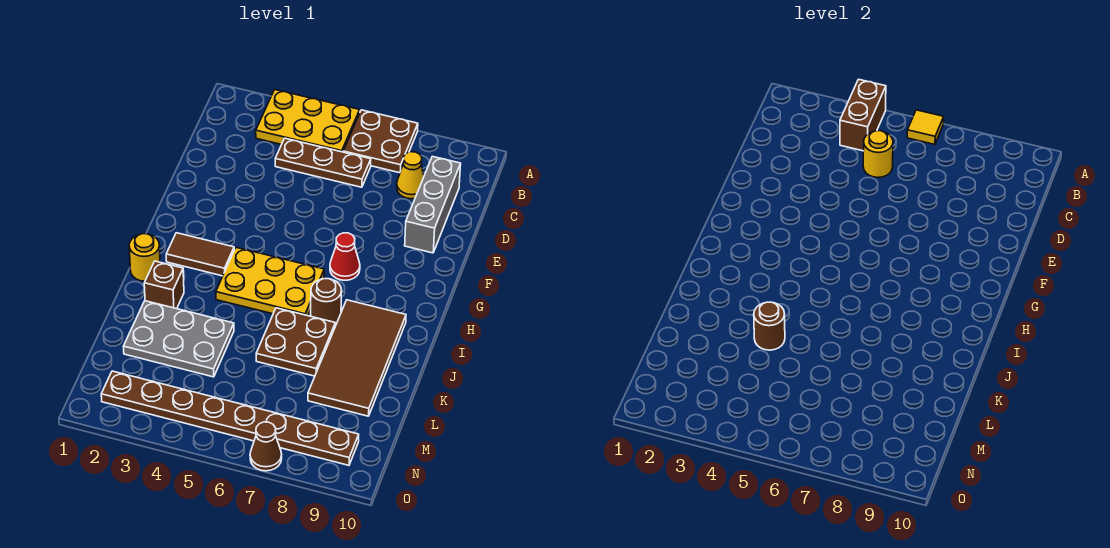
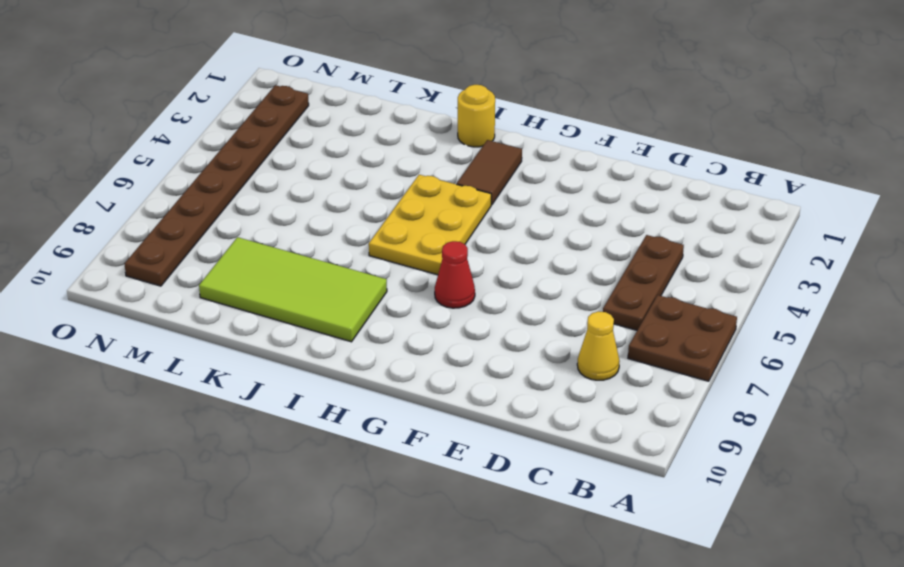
lime 2x4 tile [199,237,387,342] -> brown 2x4 tile [308,300,406,416]
none -> yellow 2x3 plate [256,90,360,152]
none -> grey 1x3 brick [405,156,461,253]
none -> brown 1x1 round brick [311,279,342,324]

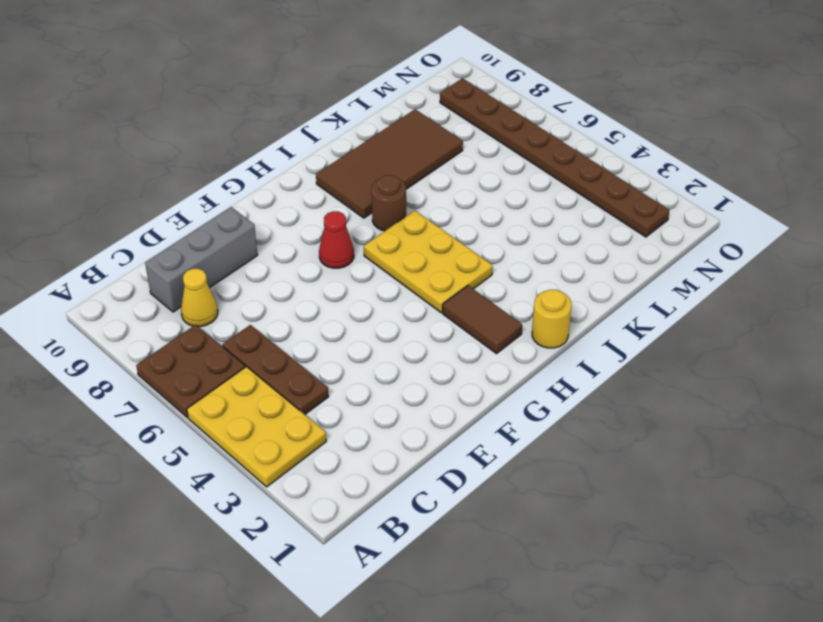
none -> brown 1x1 brick [144,261,184,309]
none -> brown 2x2 plate [256,308,335,376]
none -> grey 2x3 plate [124,301,234,377]

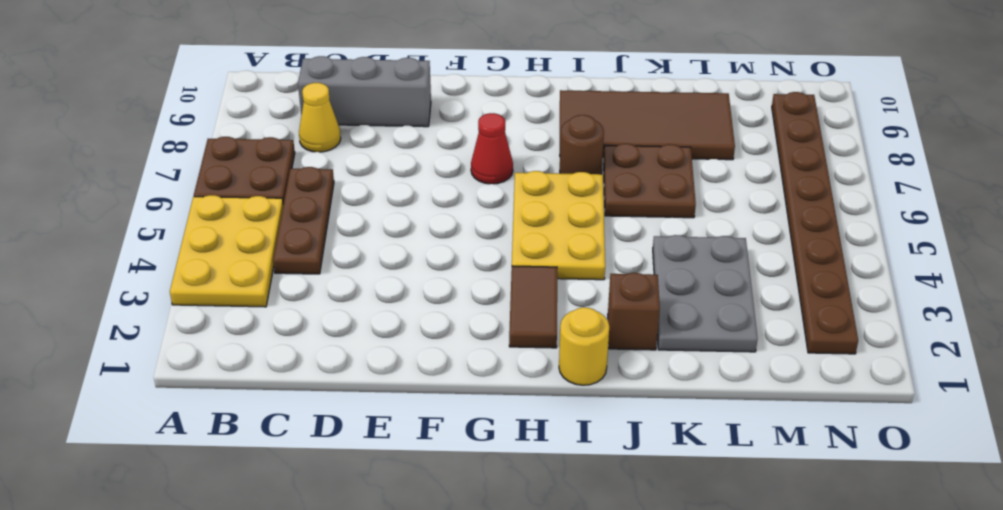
none -> brown 1x1 cone [250,422,282,471]
none -> brown 1x2 brick [840,79,886,151]
none -> yellow 1x1 tile [907,110,944,144]

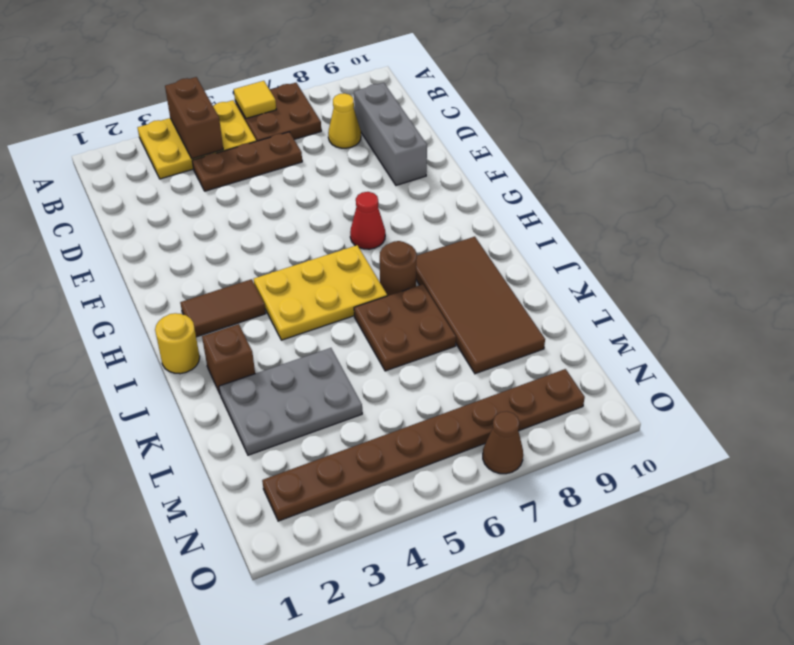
none -> yellow 1x1 round brick [863,131,893,177]
none -> brown 1x1 round brick [754,302,785,350]

